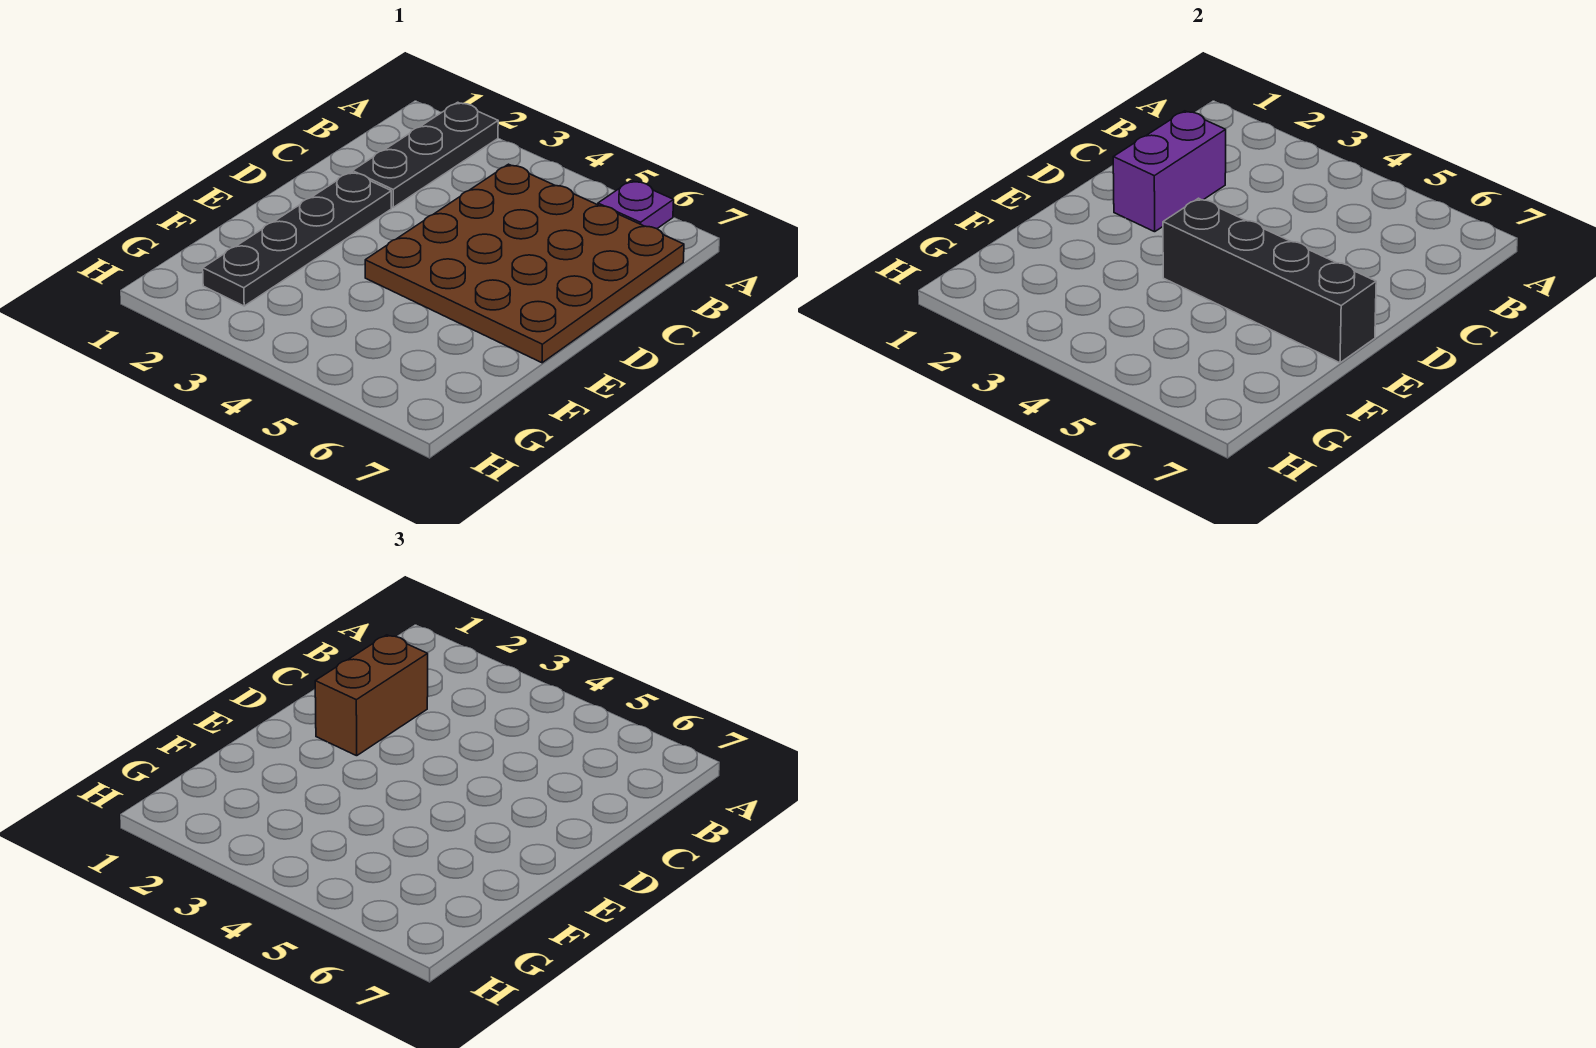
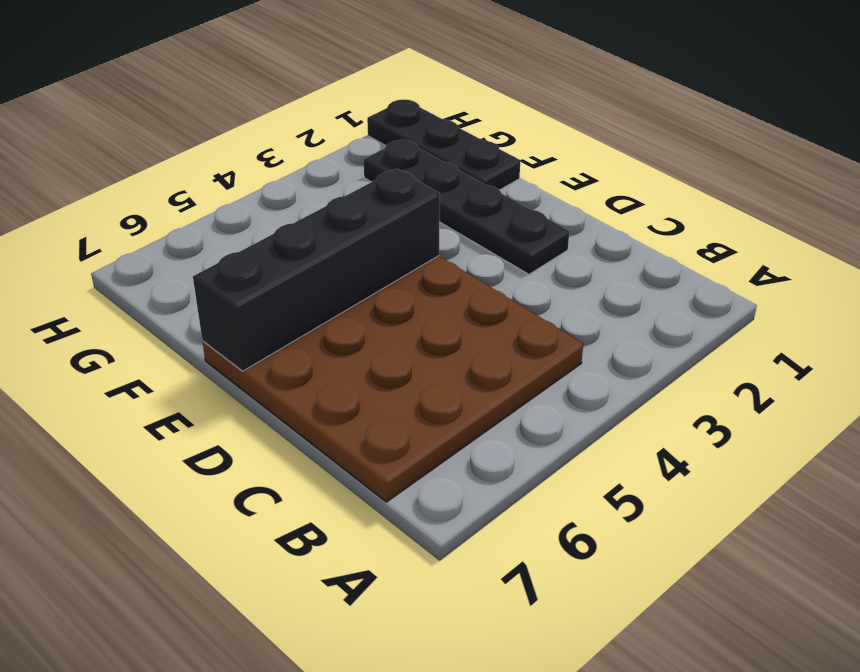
black 1x3 plate [367,100,520,190] -> black 1x3 plate moved to [352,102,498,207]
none -> purple 1x1 plate [598,180,674,229]
none -> purple 1x2 brick [1113,111,1226,232]

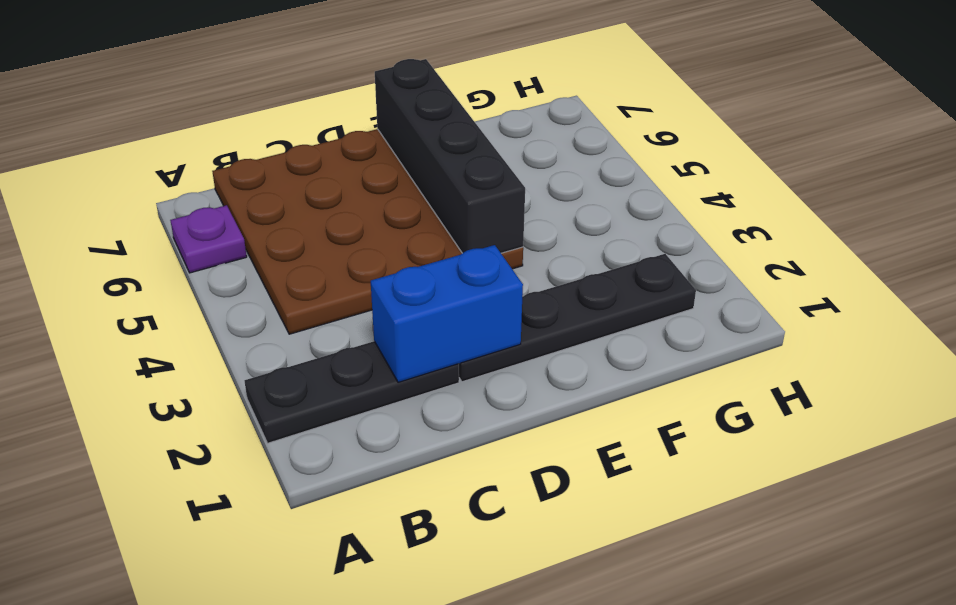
blue 1x2 brick [371,245,523,382] -> purple 1x2 brick [1113,111,1226,232]
none -> brown 1x2 brick [315,635,428,756]

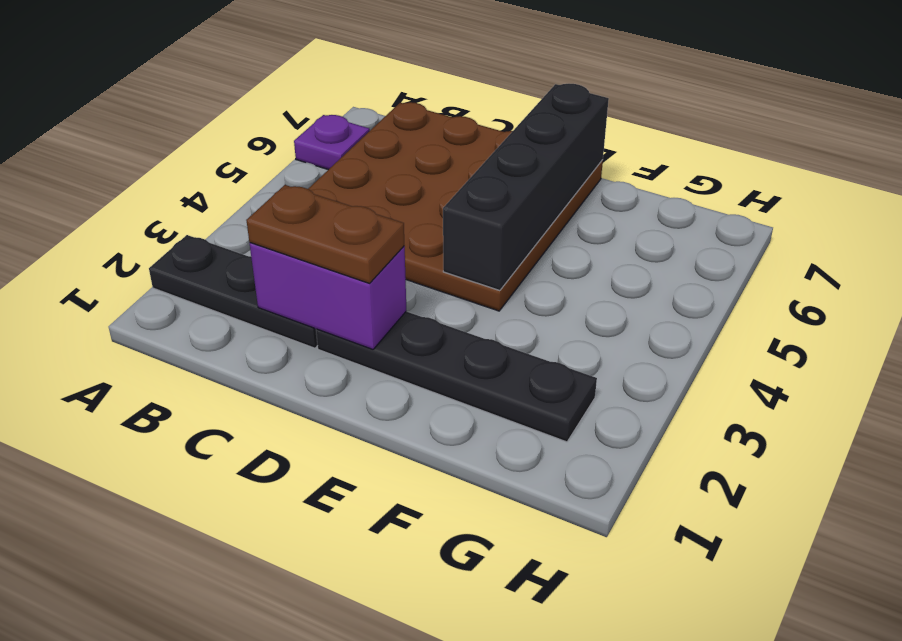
brown 1x2 plate [246,185,404,283] -> brown 1x2 brick [315,635,428,756]

